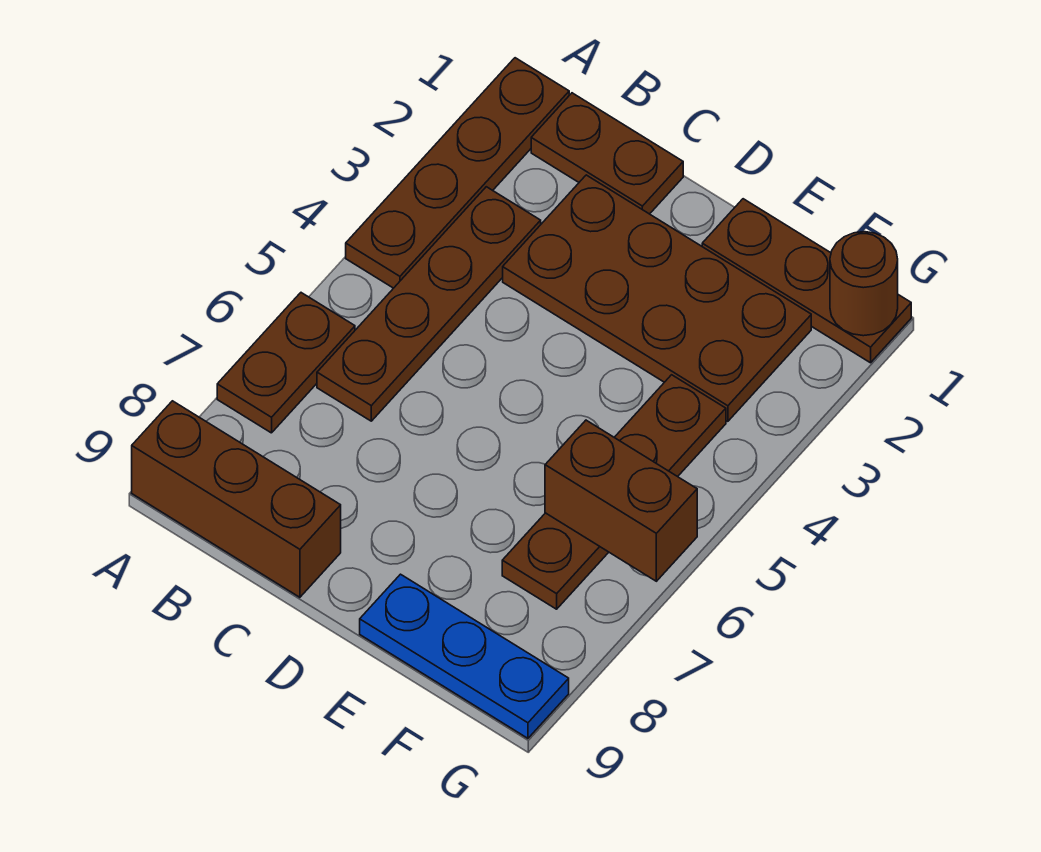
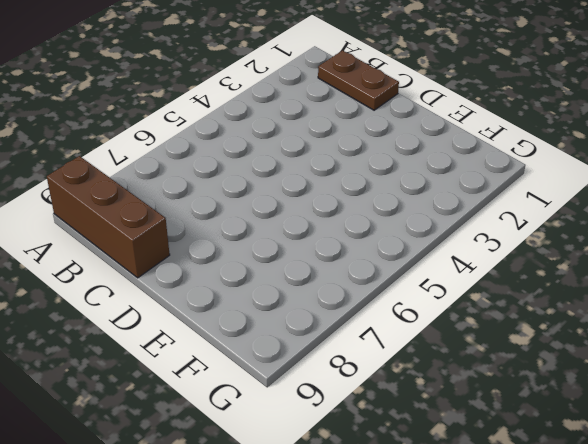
none -> brown 1x4 plate [346,58,569,288]
none -> brown 1x2 plate [217,293,355,433]

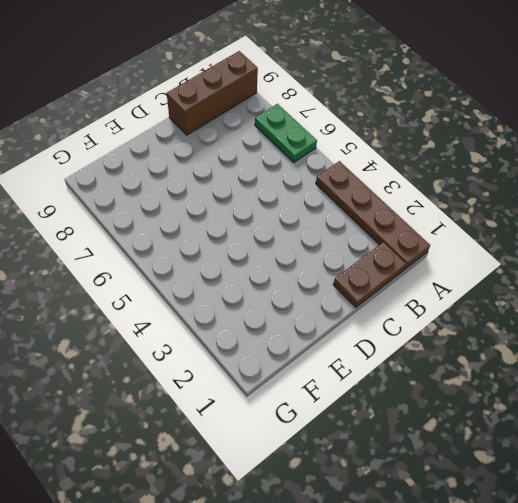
green 1x2 plate [255,104,317,162] -> brown 1x2 plate [217,293,355,433]
none -> brown 1x4 plate [317,187,541,421]
none -> brown 2x4 plate [503,175,811,421]

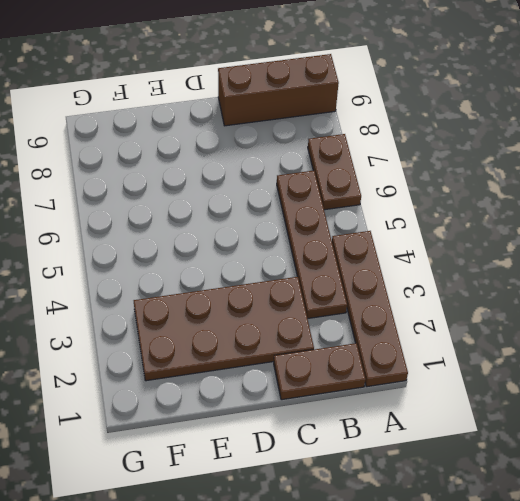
none -> brown 1x3 plate [702,199,911,363]
none -> blue 1x3 plate [360,574,569,738]

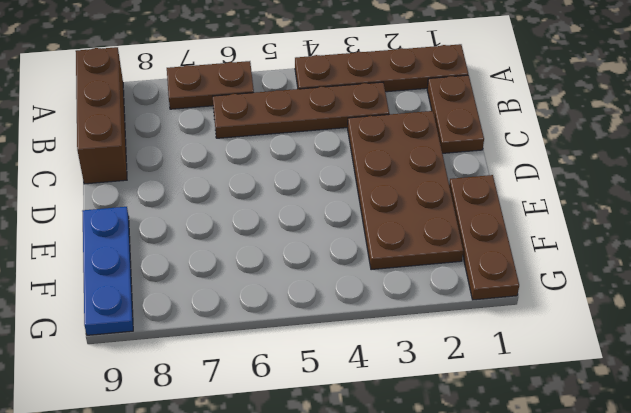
none -> brown 1x4 plate [502,375,726,609]
none -> brown 1x2 brick [545,420,697,581]

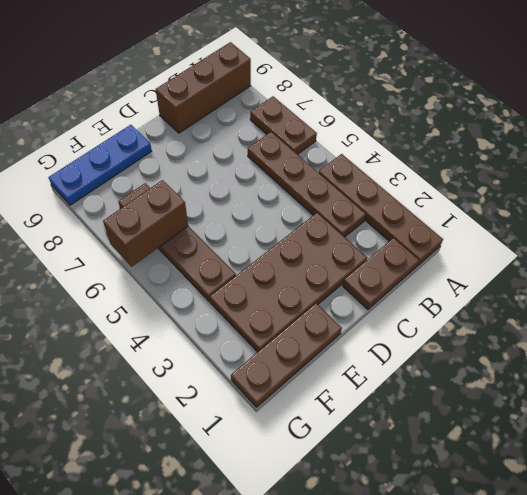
none -> brown 1x1 round brick [830,232,898,336]

